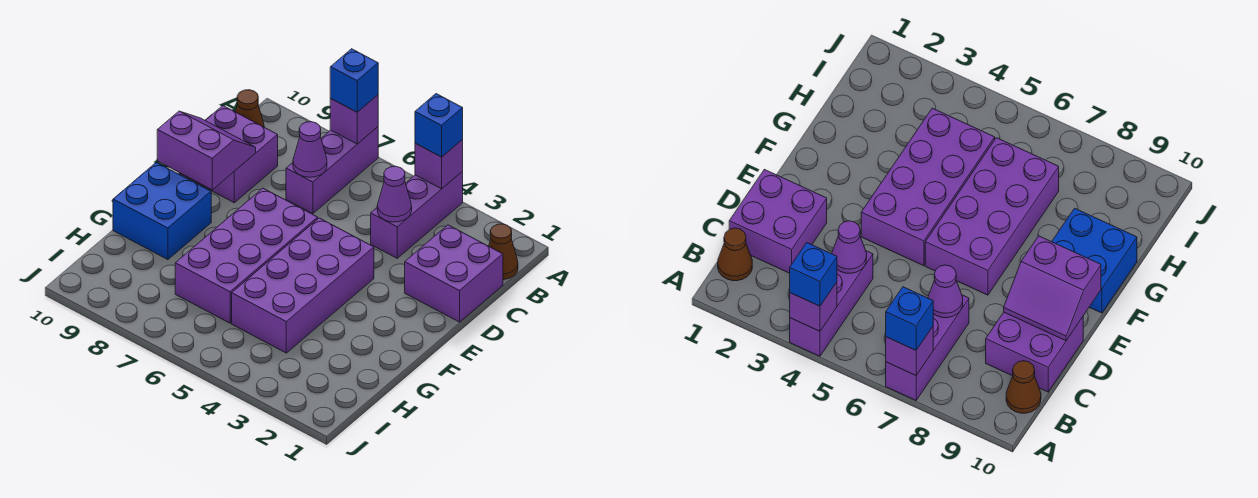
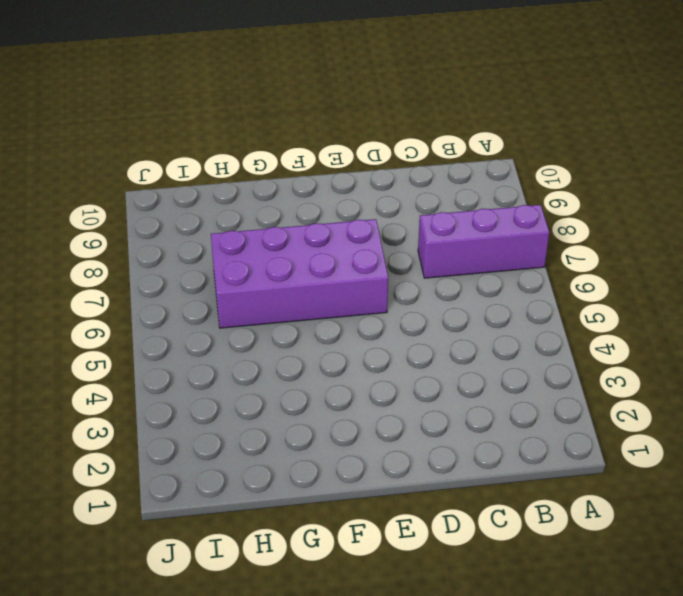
none -> purple 1x3 brick [371,171,463,258]
none -> brown 1x1 cone [489,224,518,280]
none -> brown 1x1 cone [236,90,264,127]

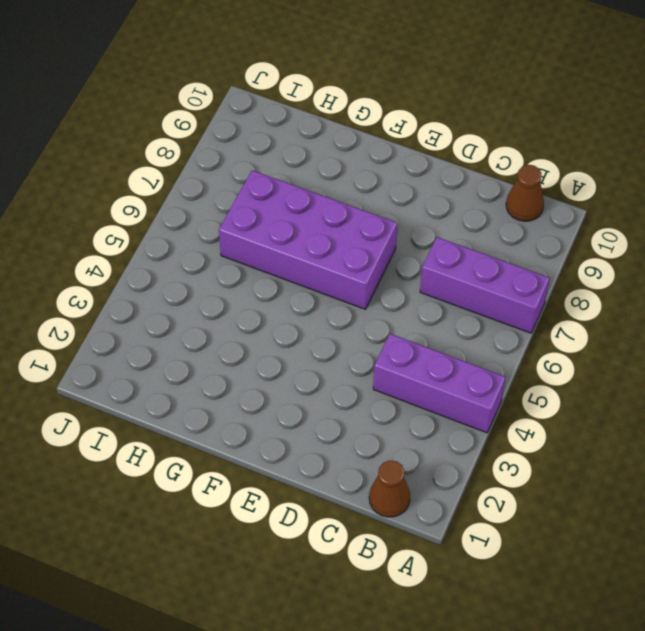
none -> purple 2x2 brick [405,225,503,322]
none -> purple 2x2 brick [180,106,278,203]
none -> purple 2x4 brick [232,218,374,353]

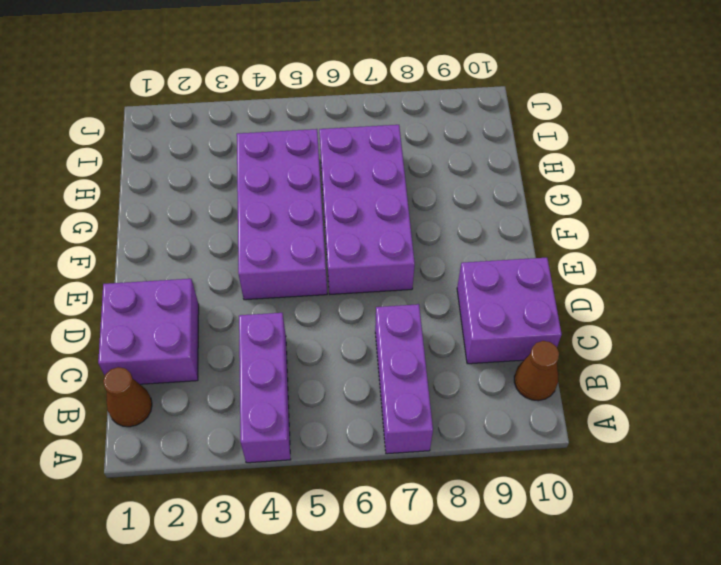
none -> blue 2x2 brick [113,162,211,260]
none -> purple 1x1 brick [415,140,463,189]
none -> purple 1x1 brick [330,95,378,144]

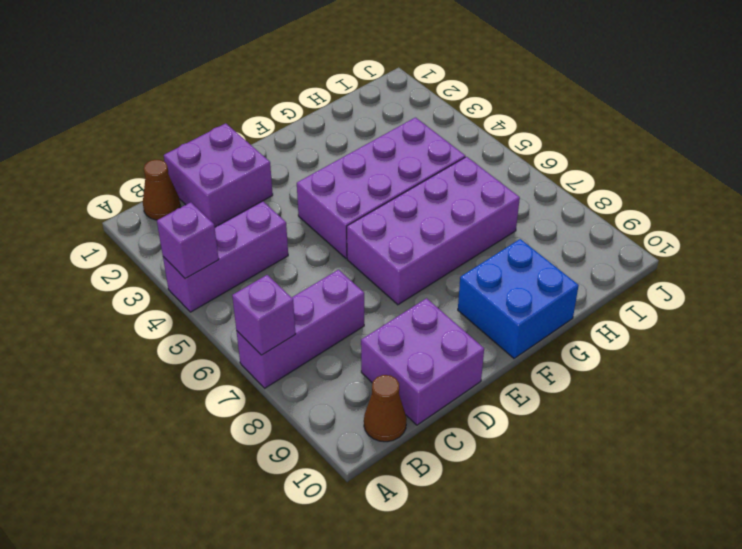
none -> purple 1x1 cone [377,166,412,222]
none -> purple 1x1 cone [293,122,327,177]
none -> purple 2x2 slope [157,111,256,190]

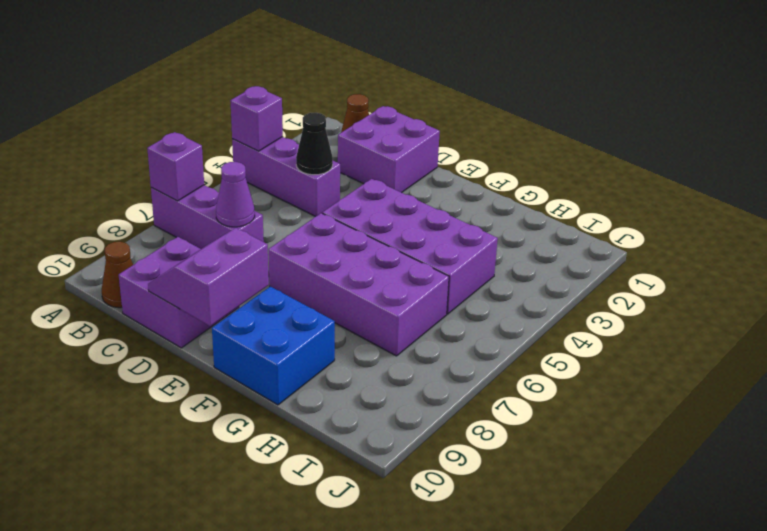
black 1x1 cone [296,113,333,175] -> purple 1x1 cone [377,166,412,222]
none -> blue 1x1 brick [415,94,463,157]
none -> blue 1x1 brick [330,49,378,112]

